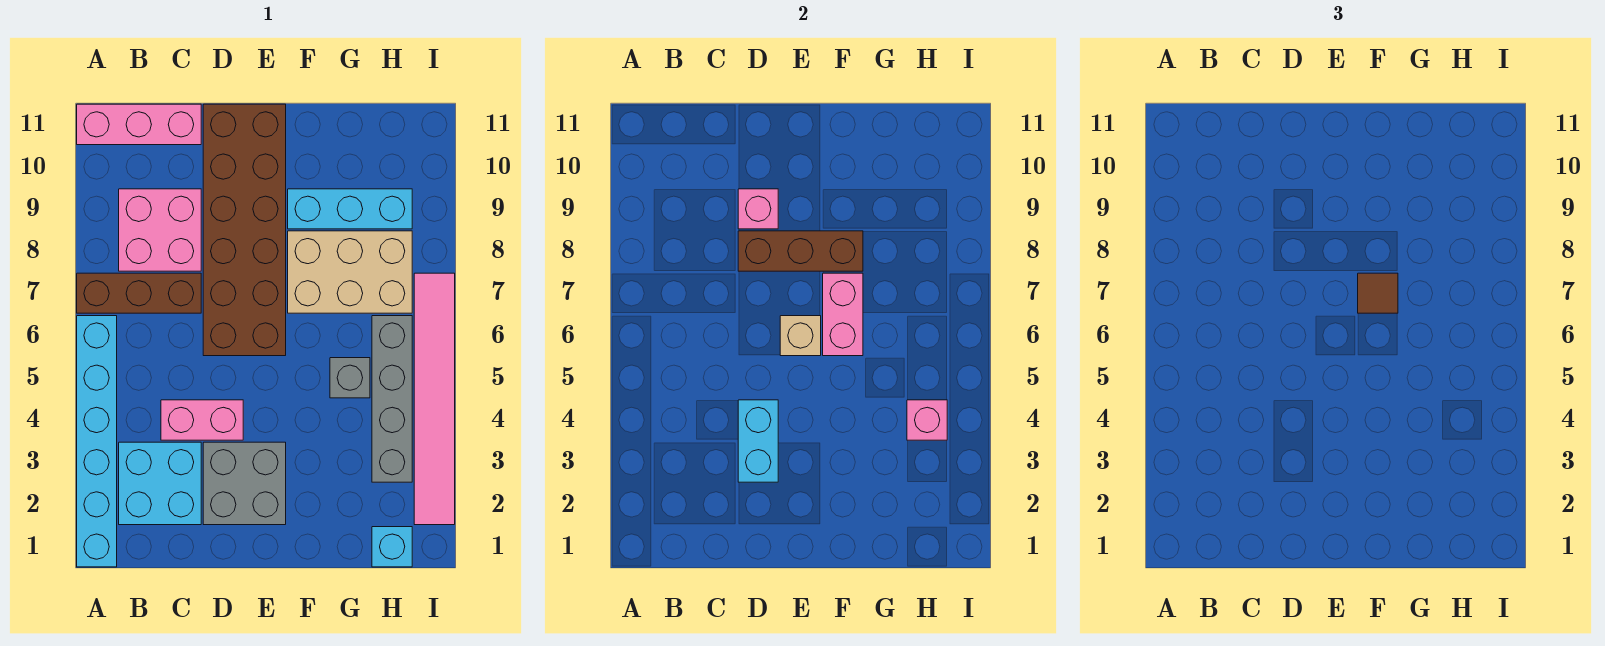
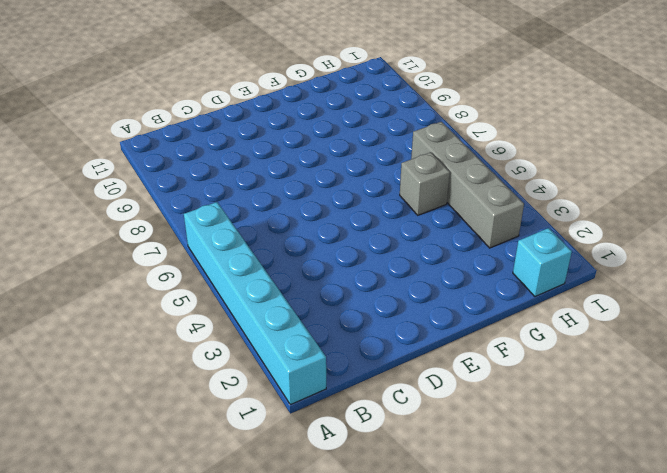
none -> brown 1x3 brick [77,273,201,313]
none -> pink 1x3 brick [77,104,201,145]
none -> cyan 2x2 brick [119,442,201,525]

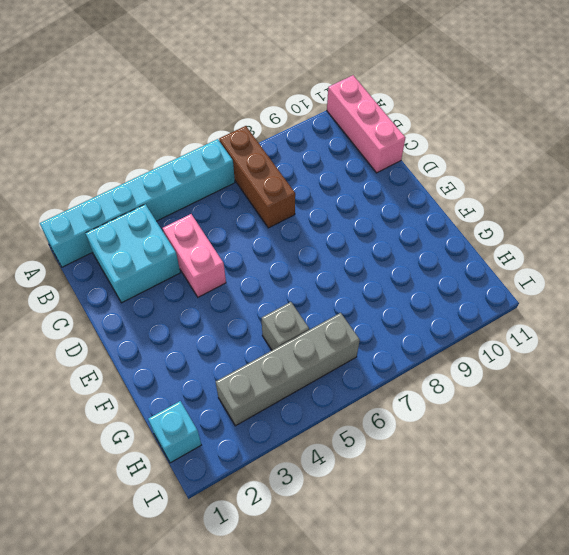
none -> pink 2x2 brick [119,189,201,271]
none -> grey 2x2 brick [203,442,286,525]
none -> brown 2x6 brick [203,104,286,356]

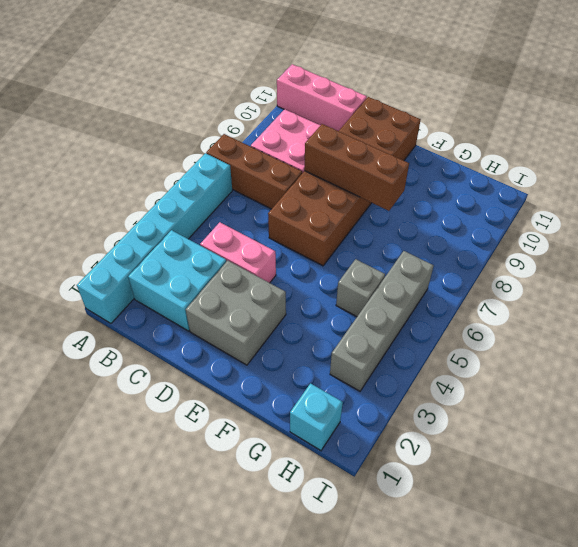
none -> tan 2x3 brick [288,231,412,313]
none -> cyan 1x3 brick [288,189,412,229]
none -> pink 1x6 tile [414,273,455,525]

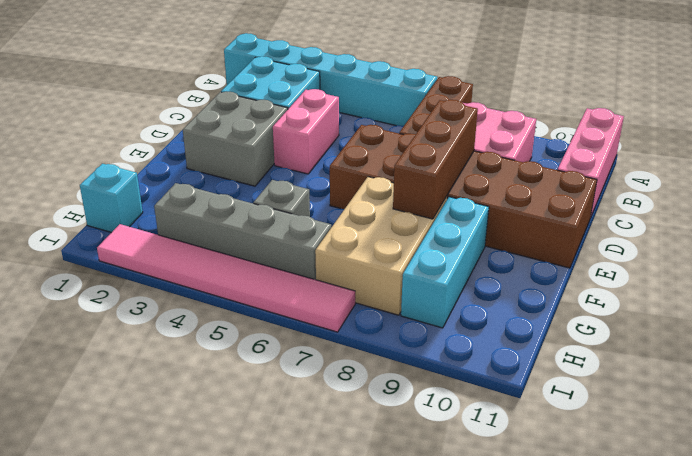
none -> cyan 1x2 brick [738,400,778,482]
none -> pink 1x1 brick [738,189,778,229]
none -> tan 1x1 brick [780,316,821,356]

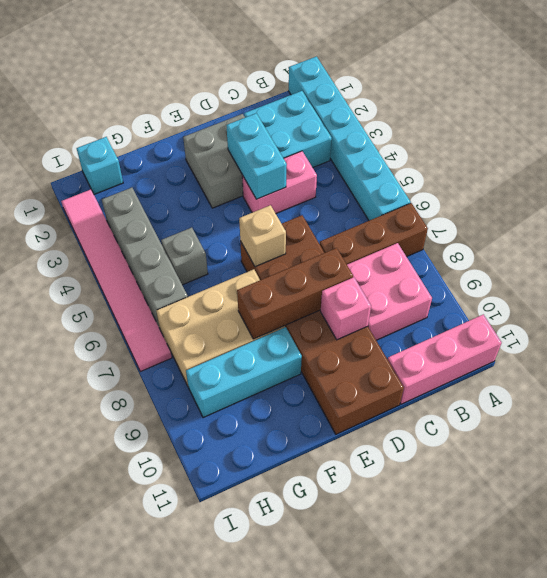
none -> pink 1x2 brick [823,273,863,356]
none -> pink 1x1 brick [907,400,947,440]
none -> brown 1x1 tile [1358,273,1398,313]

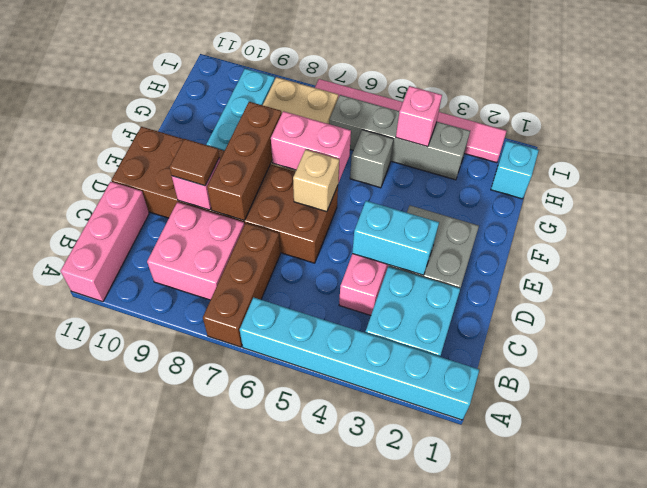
brown 1x1 tile [169,139,219,186] -> brown 1x1 tile moved to [1358,273,1398,313]

